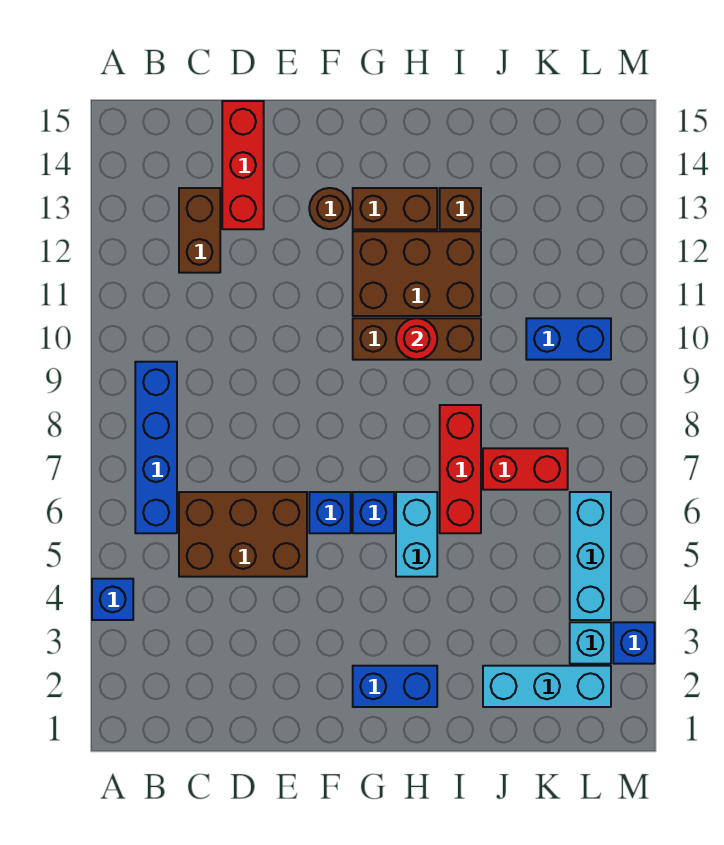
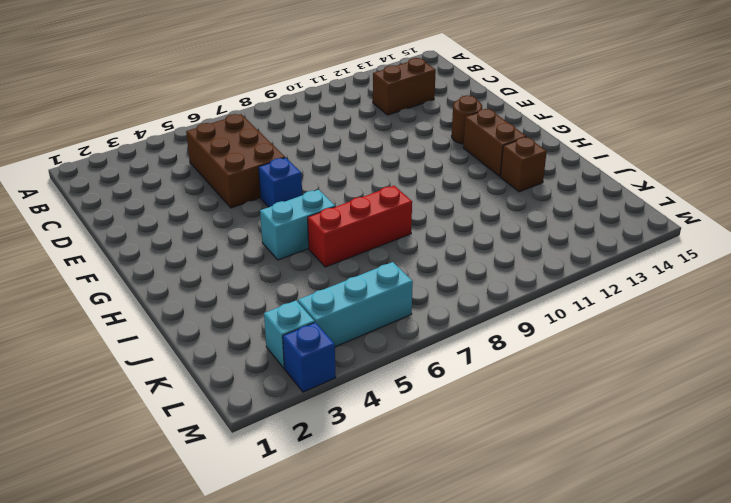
none -> blue 1x1 brick [92,579,133,620]
none -> blue 1x4 brick [135,362,177,533]
none -> red 1x3 brick [222,101,264,229]

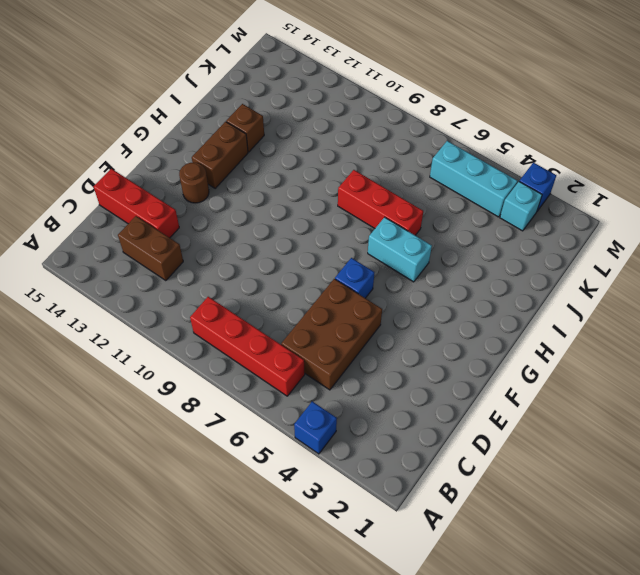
red 1x4 brick [190,297,305,396] -> blue 1x4 brick [135,362,177,533]
none -> blue 1x2 brick [353,666,437,707]
none -> blue 1x1 brick [353,492,394,533]
none -> brown 1x3 brick [353,318,481,360]

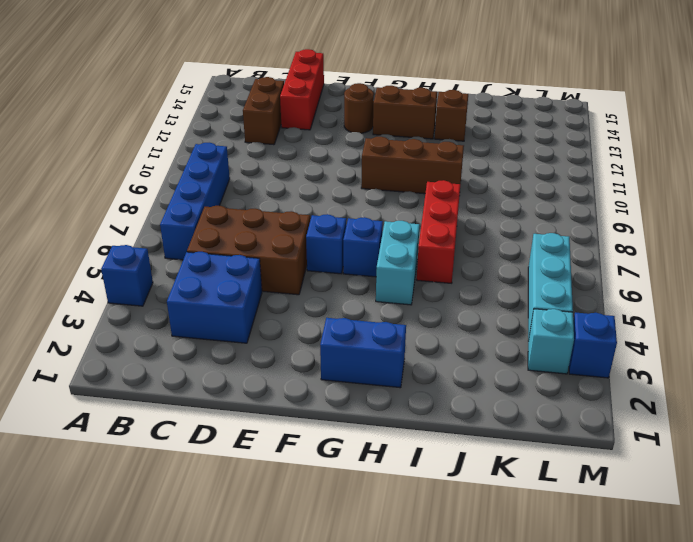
blue 2x2 brick [167,252,262,343] -> none
none -> brown 2x3 brick [353,231,481,316]
none -> cyan 1x3 brick [483,666,611,707]
none -> red 1x2 brick [483,448,568,490]

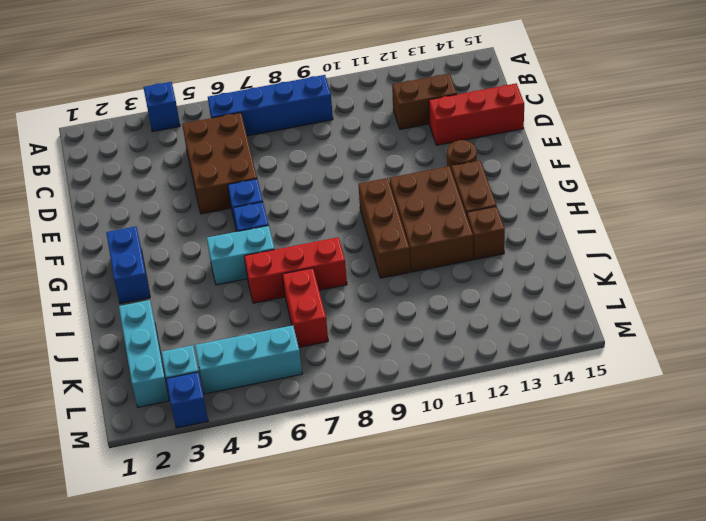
none -> blue 1x2 brick [526,318,611,360]
none -> red 1x1 round brick [396,318,437,360]

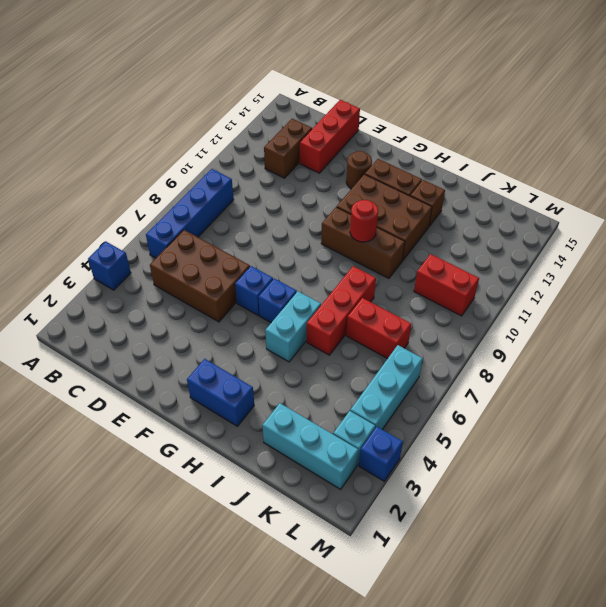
red 1x2 brick [414,254,479,316] -> blue 1x2 brick [526,318,611,360]

